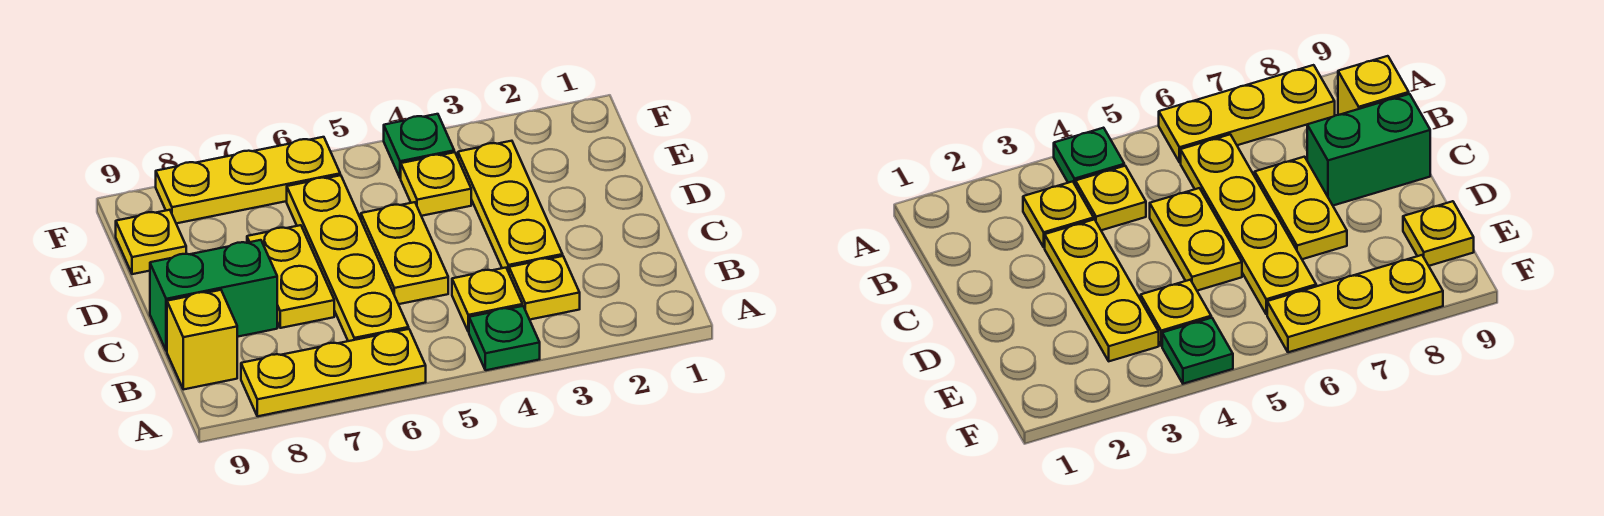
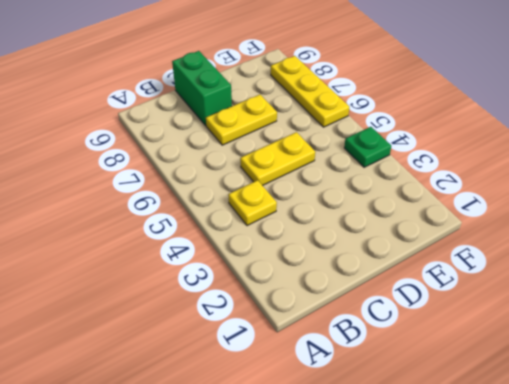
none -> green 1x1 plate [469,306,540,370]
none -> yellow 1x3 plate [241,329,426,416]
none -> yellow 1x1 plate [509,256,580,320]

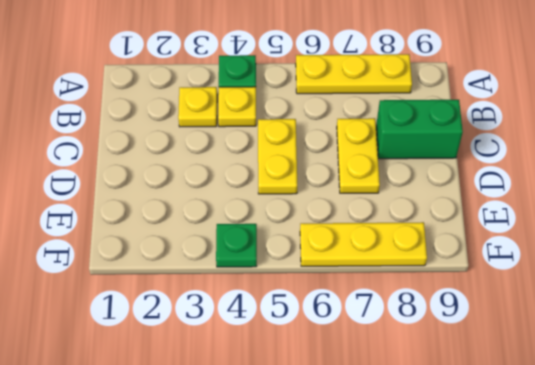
none -> yellow 1x4 plate [287,175,409,341]
none -> yellow 1x1 brick [167,290,237,389]
none -> yellow 1x3 plate [458,141,563,272]

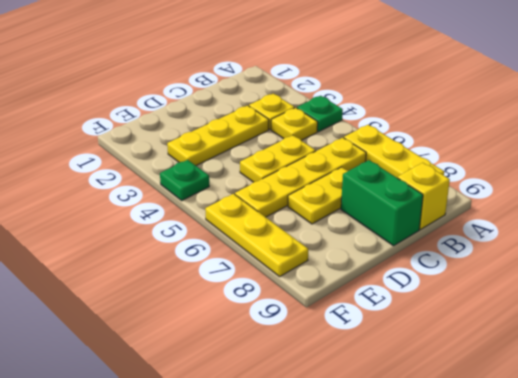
none -> yellow 1x1 plate [401,152,471,216]
none -> yellow 1x1 plate [116,210,186,274]

